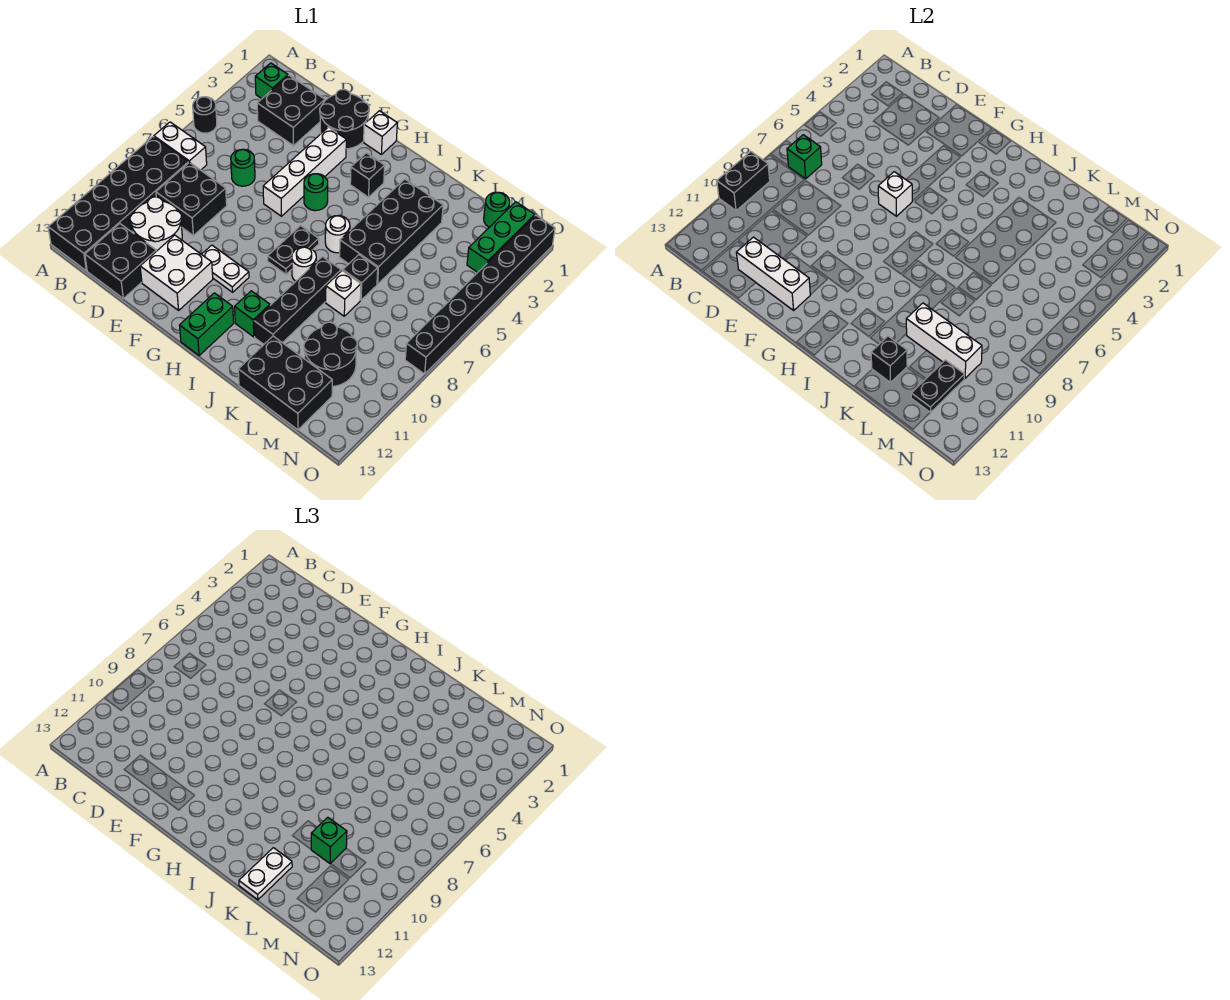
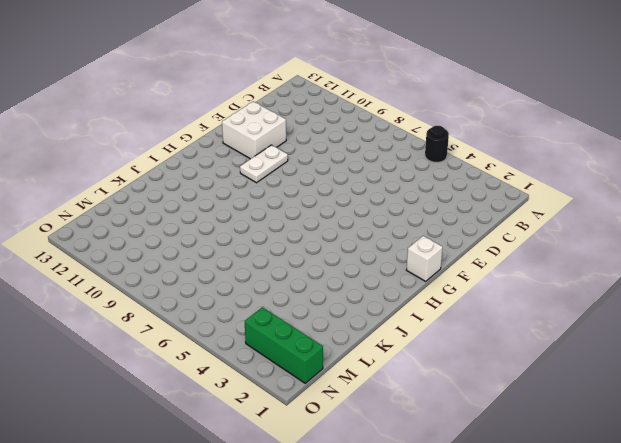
none -> white 1x2 brick [154,122,207,170]
none -> black 2x6 brick [48,137,189,271]
none -> green 1x1 brick [255,63,288,99]
none -> black 2x2 brick [257,75,325,146]

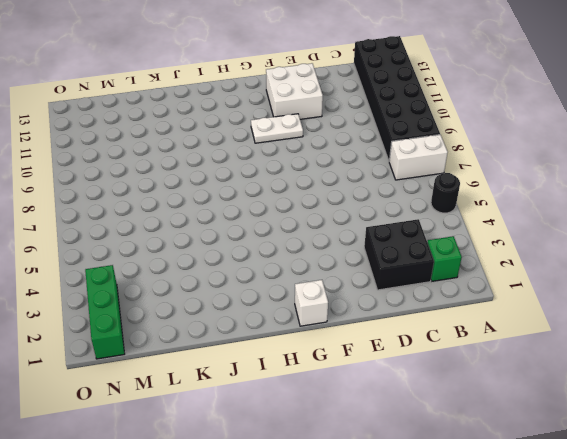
none -> black 2x2 brick [156,162,227,235]
none -> white 2x2 round brick [130,197,182,251]
none -> black 2x2 brick [85,224,156,298]
none -> green 1x1 round brick [231,149,255,186]

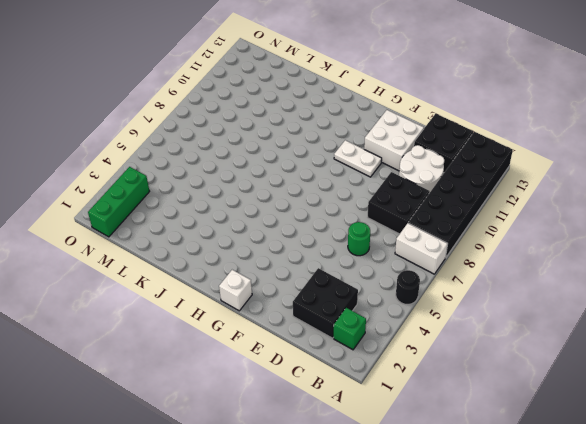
none -> black 2x2 round brick [320,89,369,149]
none -> white 1x4 brick [263,127,346,216]
none -> green 1x1 round brick [304,174,328,211]
none -> black 1x1 brick [350,153,385,197]

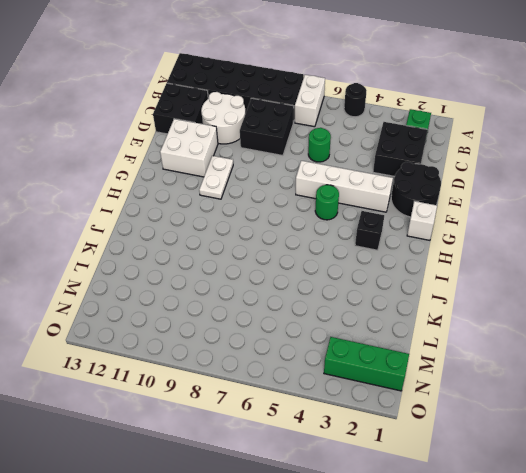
none -> black 1x2 plate [268,226,319,274]
none -> green 1x2 brick [179,293,234,356]
none -> white 1x1 round brick [325,215,350,253]
none -> white 1x1 round brick [292,247,316,281]

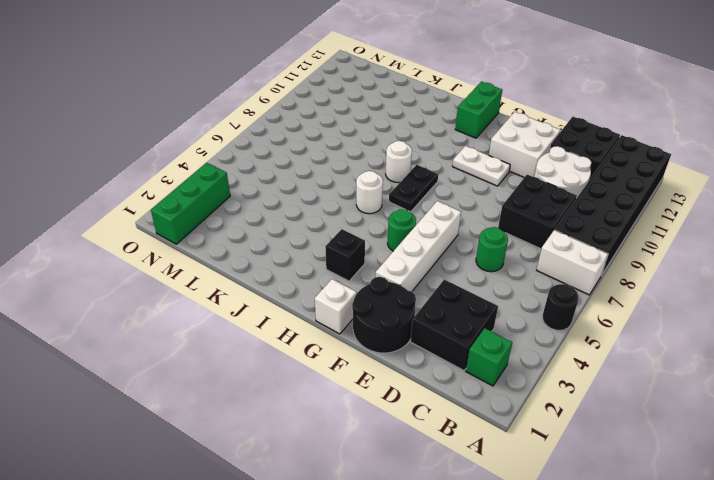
none -> green 1x1 brick [235,291,270,337]
none -> black 2x4 brick [340,179,443,284]
none -> black 1x4 brick [254,257,341,344]
none -> black 1x1 brick [343,255,378,300]

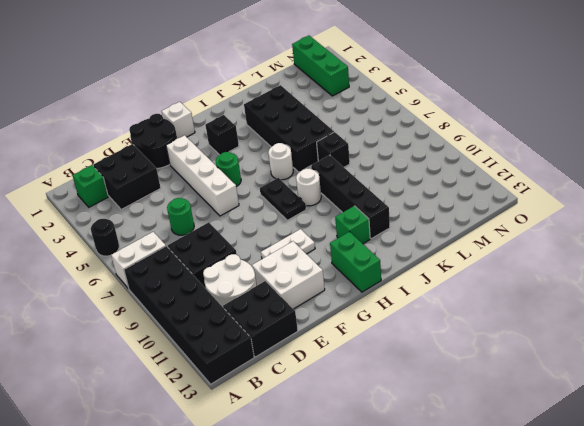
none -> white 1x1 brick [326,271,361,316]
none -> black 2x3 brick [238,336,332,430]
none -> black 2x2 round brick [304,322,357,386]
none -> green 1x1 round brick [484,192,510,227]

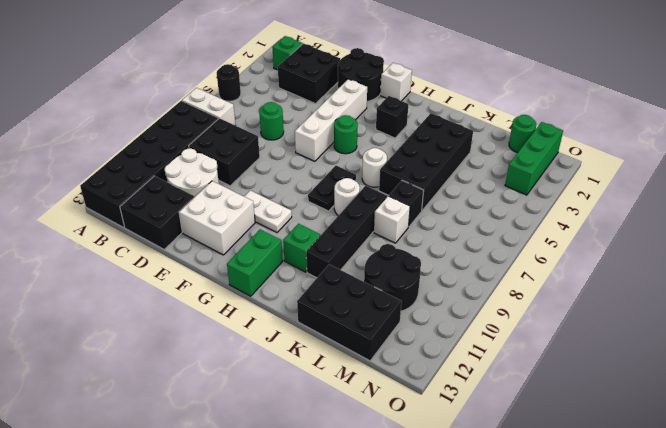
none -> black 1x8 brick [405,215,555,374]
none -> black 1x2 brick [717,151,770,211]
none -> green 1x1 brick [787,135,822,179]
none -> white 1x3 brick [736,237,810,310]

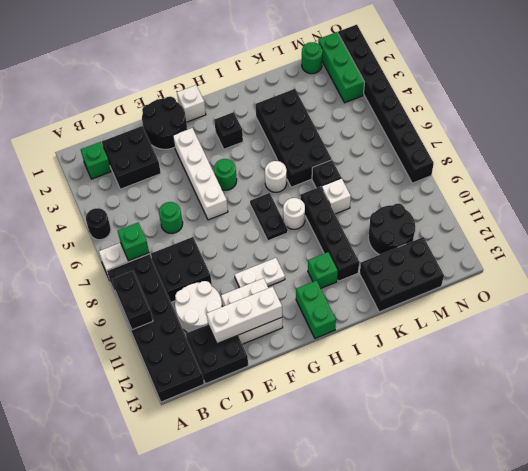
none -> white 1x1 brick [878,172,912,216]
none -> white 1x3 brick [906,303,982,378]
none -> black 1x1 brick [871,336,907,383]
none -> black 1x2 plate [911,360,965,412]

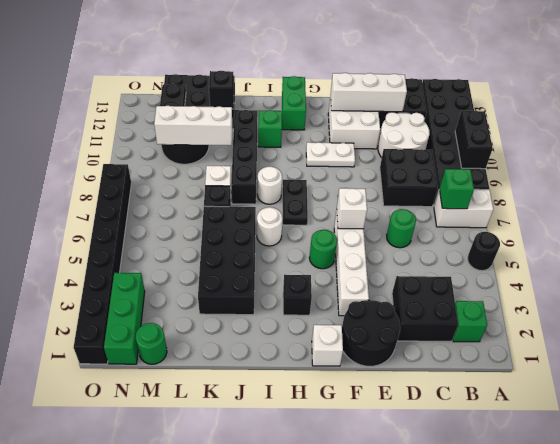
none -> white 1x2 plate [239,848,292,900]
none -> green 1x1 brick [311,817,347,863]

